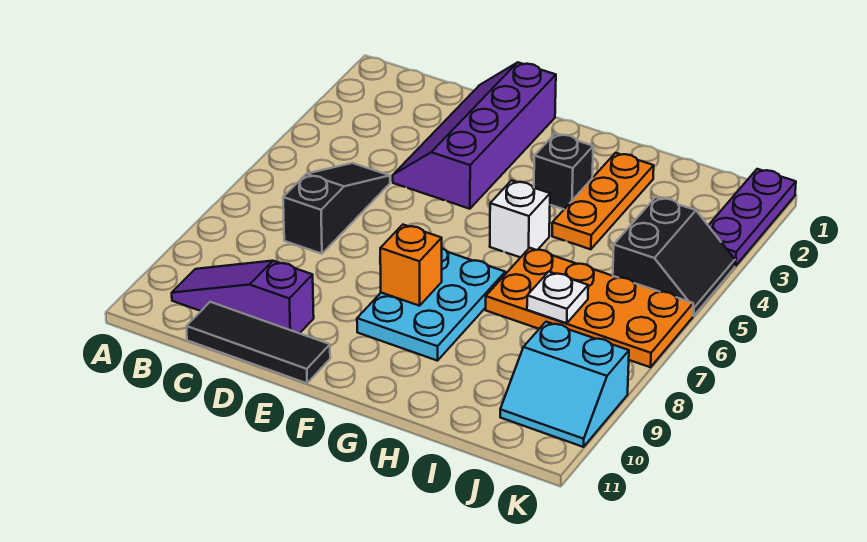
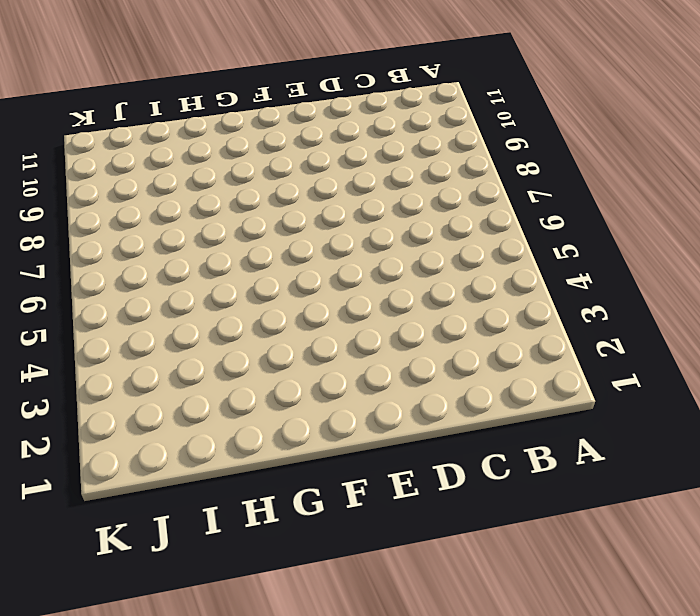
none -> purple 1x3 slope [172,261,314,333]
none -> black 1x3 slope [283,163,390,254]
none -> black 1x3 tile [186,302,330,383]

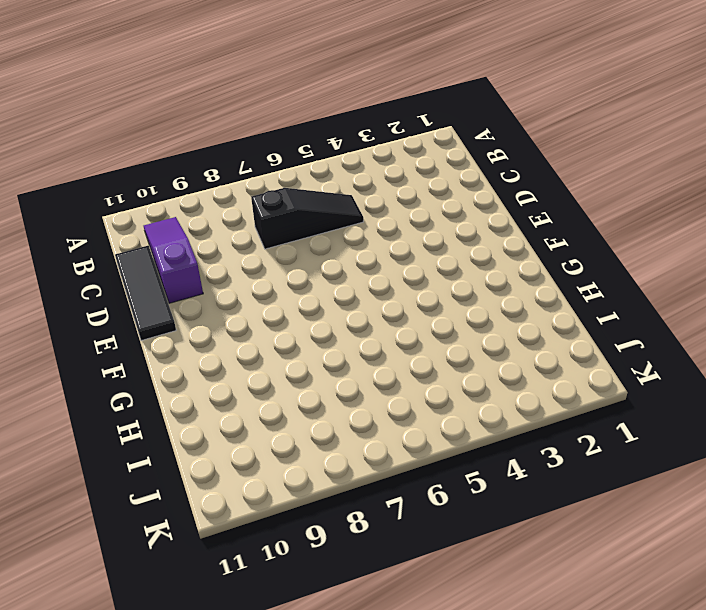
none -> purple 2x4 slope [393,62,556,209]
none -> cyan 2x3 plate [357,248,505,361]
none -> black 1x1 brick [534,134,593,209]

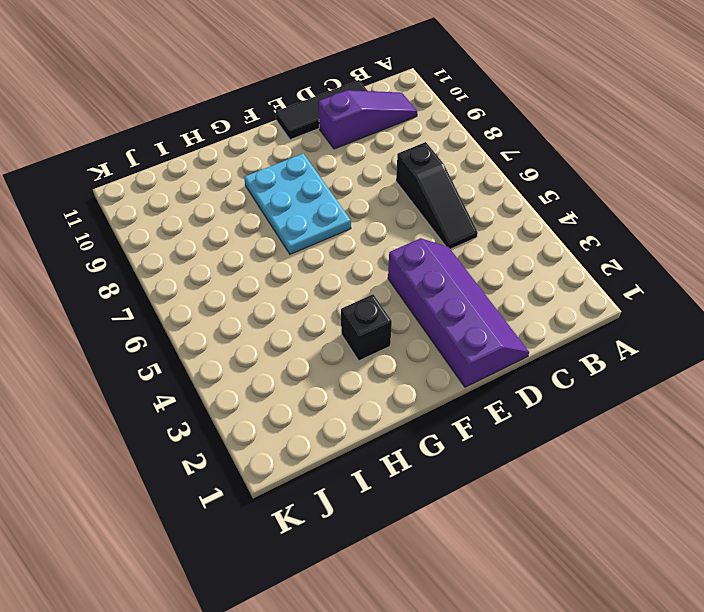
none -> white 1x1 brick [490,180,550,257]
none -> orange 1x3 plate [552,153,654,249]
none -> orange 2x4 plate [486,248,693,367]

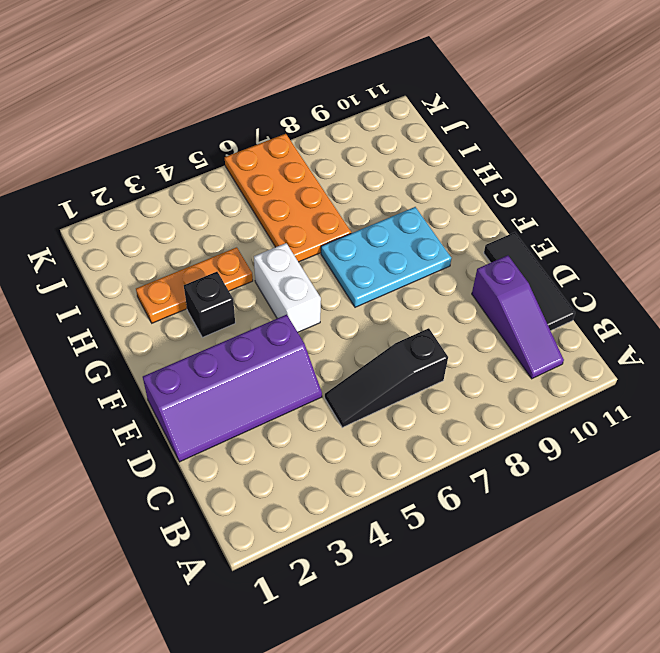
white 1x2 brick [254,243,321,332] -> white 1x1 brick [490,180,550,257]
none -> black 2x2 slope [613,197,735,316]
none -> cyan 2x2 slope [500,322,629,447]
none -> purple 1x3 plate [708,169,796,266]

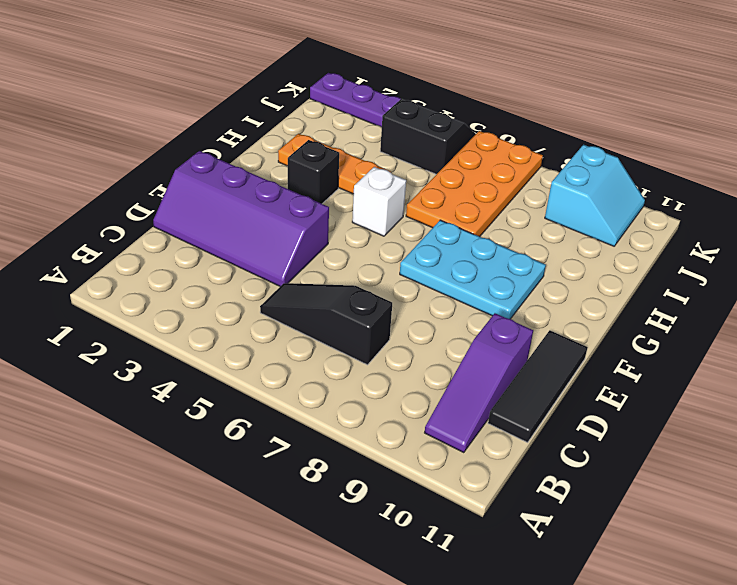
none -> orange 1x1 brick [380,225,442,306]
none -> white 1x1 plate [527,272,588,323]

